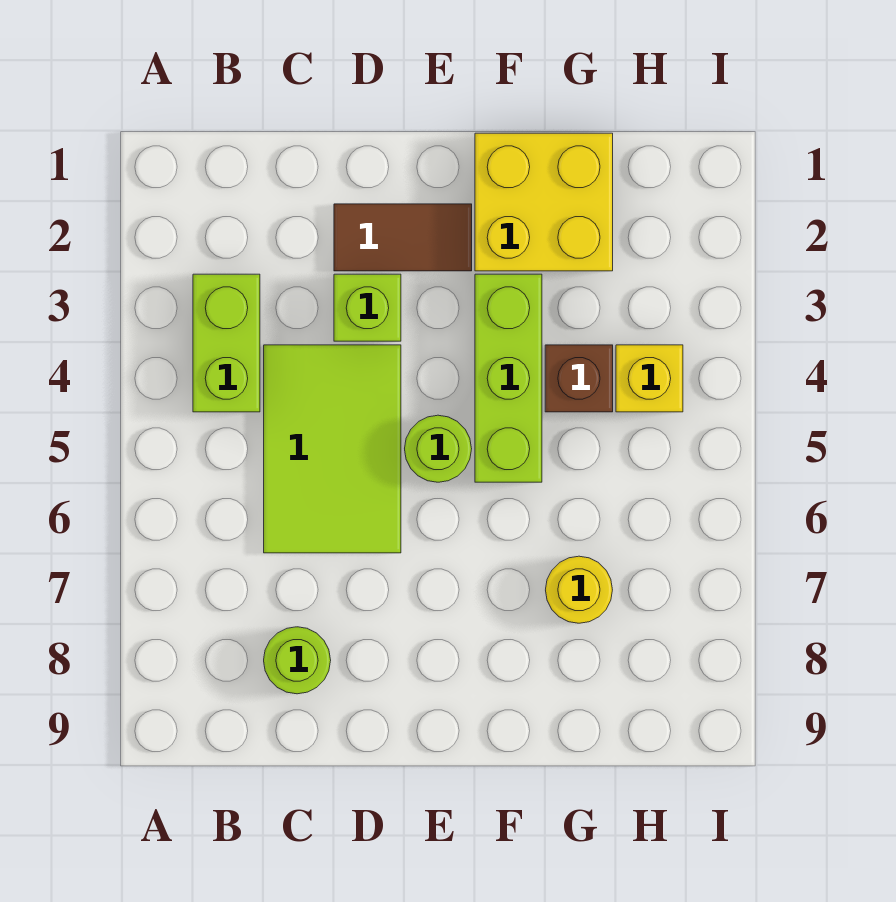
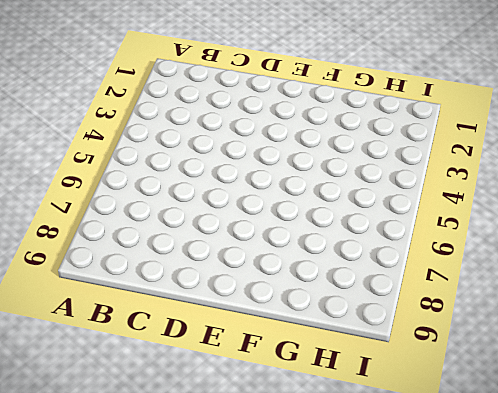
none -> lime 1x2 brick [193,274,260,412]
none -> lime 2x3 tile [264,345,401,553]

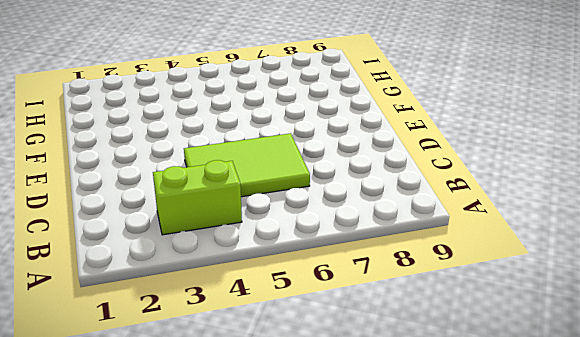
none -> lime 1x1 round brick [264,627,331,694]
none -> brown 1x2 tile [334,204,472,271]

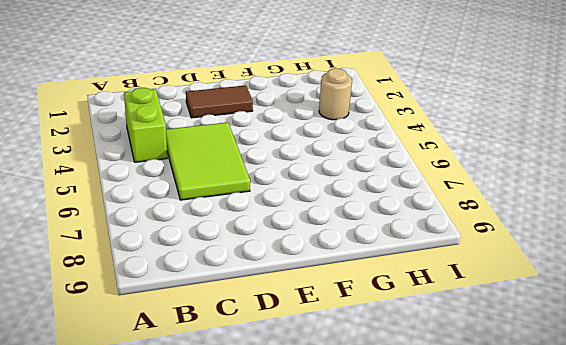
tan 1x1 round brick [319,68,352,120] -> none
none -> lime 1x1 round brick [264,627,331,694]
none -> lime 1x1 brick [334,274,401,341]

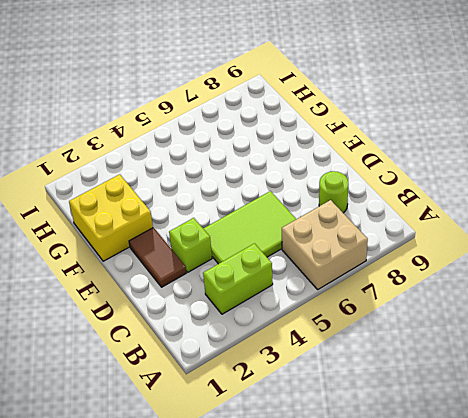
tan 2x2 brick [282,200,368,289] -> none
none -> lime 1x1 round brick [405,415,472,482]
none -> lime 1x3 brick [475,274,542,482]

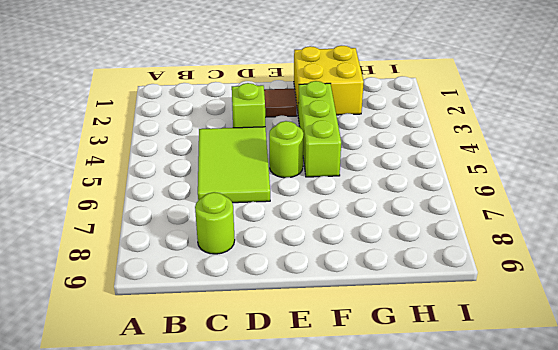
none -> lime 1x2 brick [193,274,260,412]
none -> brown 1x1 brick [545,345,613,412]

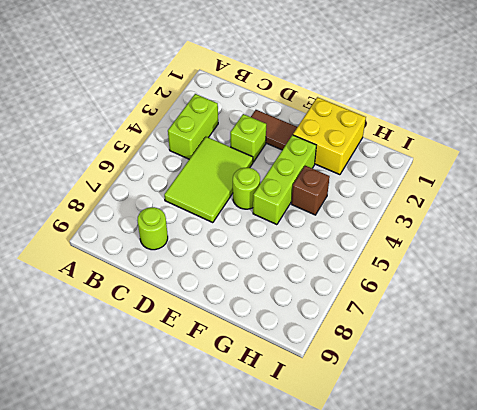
none -> yellow 1x1 round brick [546,556,612,623]
none -> yellow 1x1 brick [616,345,683,412]

